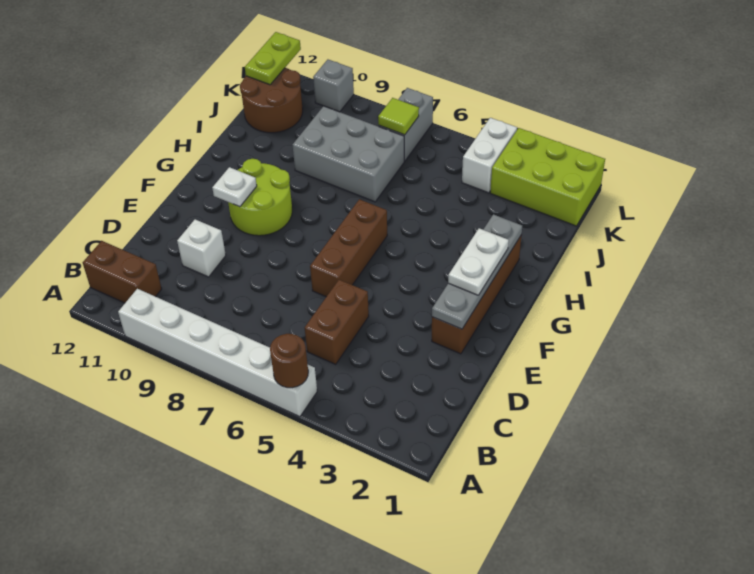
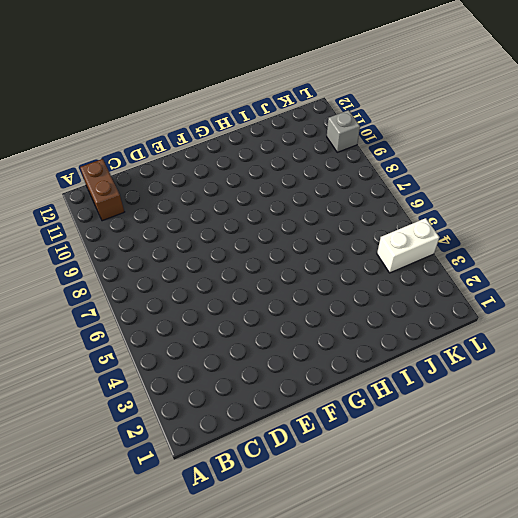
none -> white 1x6 brick [118,289,317,417]
none -> brown 1x2 brick [305,280,369,364]
none -> white 1x1 brick [177,219,226,277]

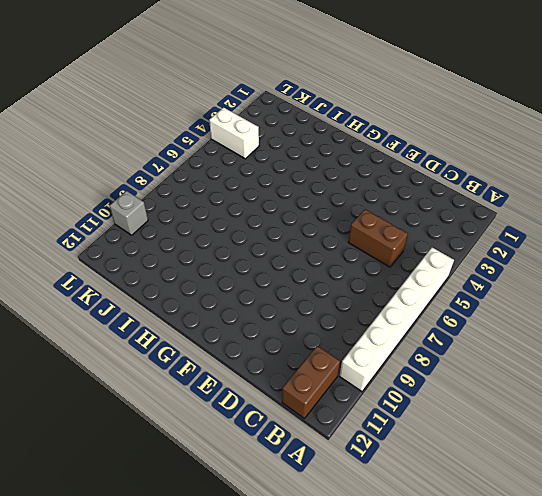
none -> white 1x1 brick [177,219,226,277]
none -> brown 1x4 brick [432,235,522,354]
none -> brown 1x3 brick [310,199,387,297]

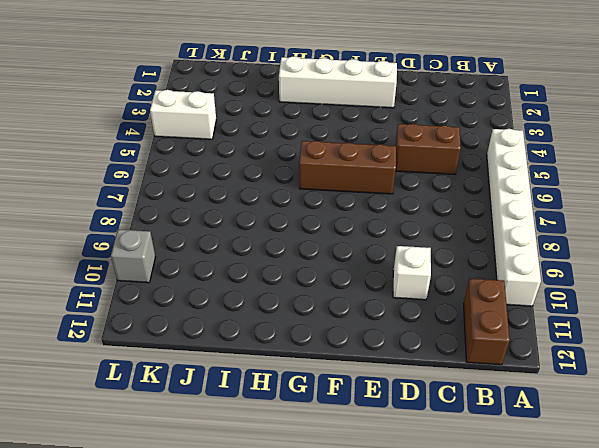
white 1x4 brick [279,56,397,108] -> brown 1x4 brick [432,235,522,354]
none -> lime 2x2 round brick [228,159,292,236]
none -> grey 2x3 brick [293,106,404,202]
none -> brown 2x2 round brick [240,68,303,133]

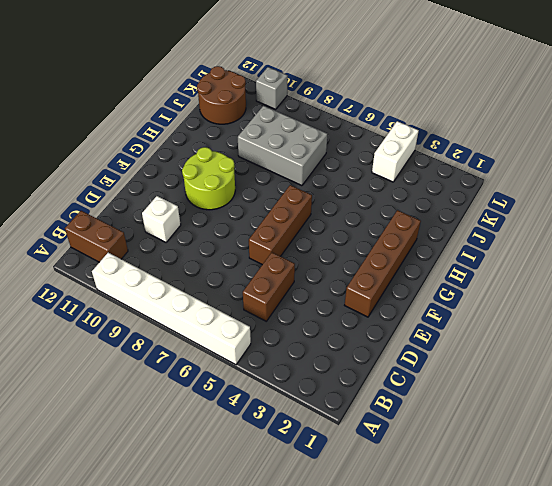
none -> lime 2x3 brick [490,128,605,226]
none -> grey 1x2 brick [378,88,433,161]
none -> brown 1x1 round brick [270,334,308,388]

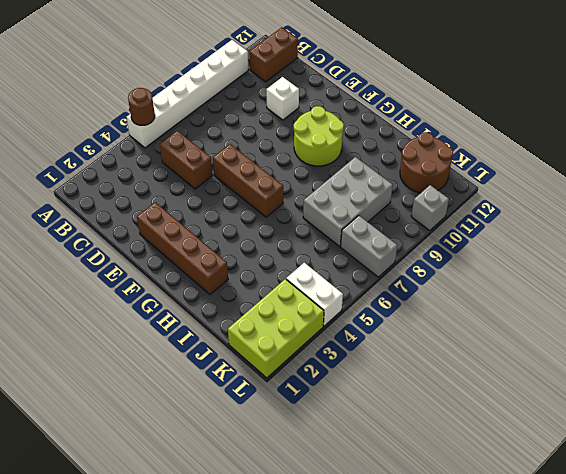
none -> grey 1x4 plate [432,214,522,329]
none -> white 1x1 plate [212,167,257,207]
none -> lime 1x1 tile [378,98,419,135]

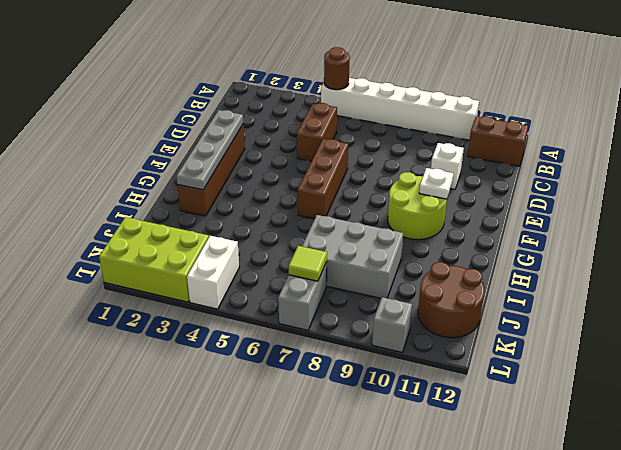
none -> lime 1x2 plate [245,32,301,85]
none -> white 1x2 plate [448,228,509,295]

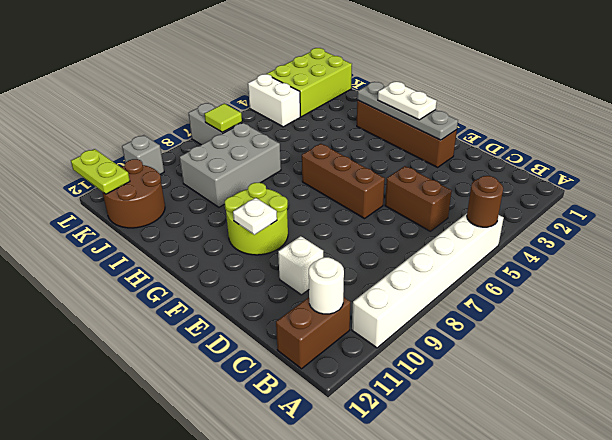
white 1x1 round brick [309,257,344,314] -> none

